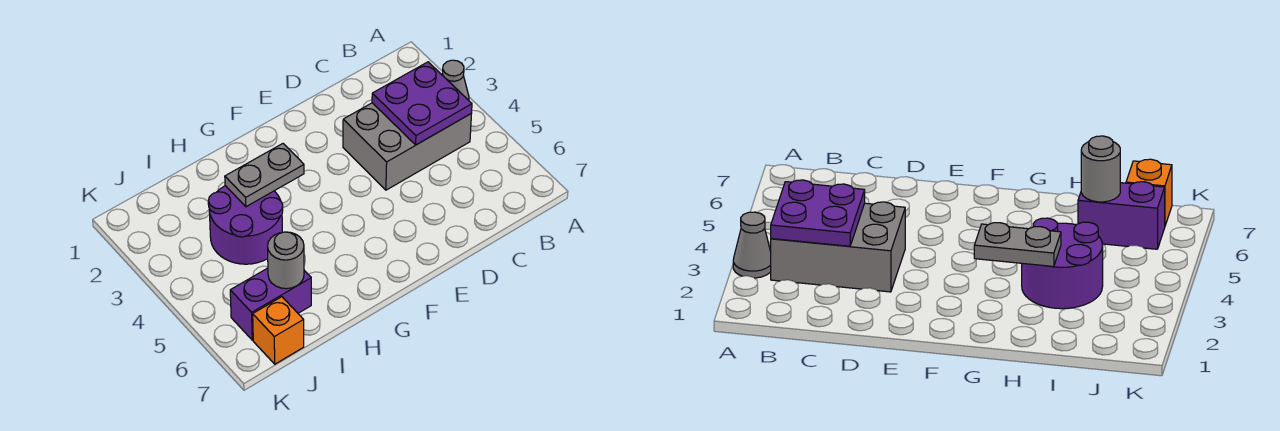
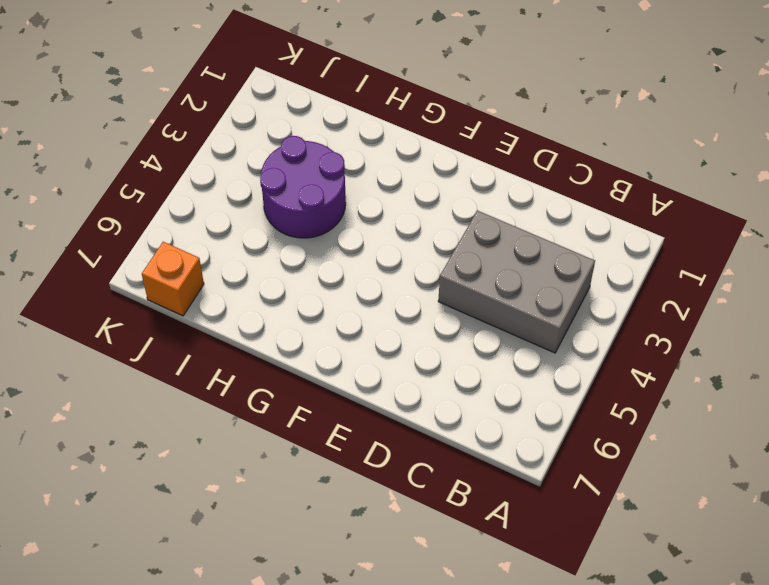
none -> grey 1x1 cone [442,60,469,100]
none -> purple 1x2 brick [230,268,311,340]

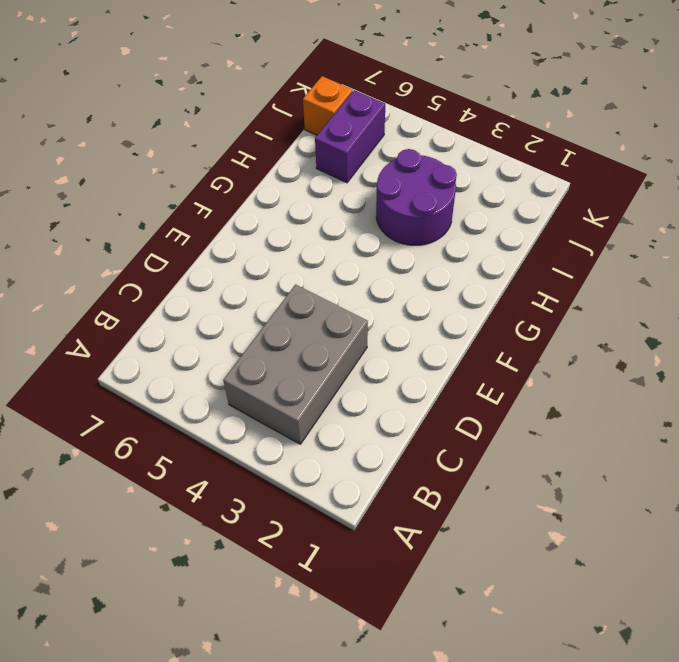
none -> grey 1x1 cone [442,60,469,100]
none -> purple 2x2 plate [372,62,472,145]

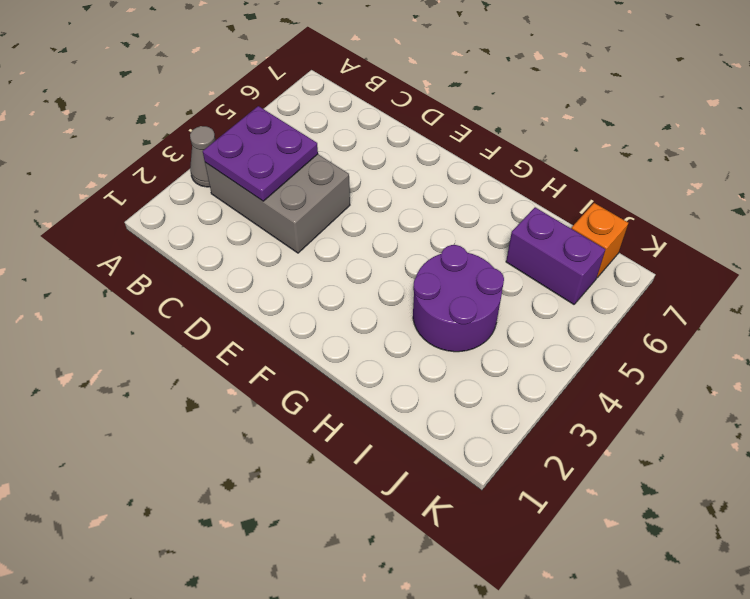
none -> grey 1x2 plate [225,144,304,207]
none -> grey 1x1 round brick [268,232,304,289]

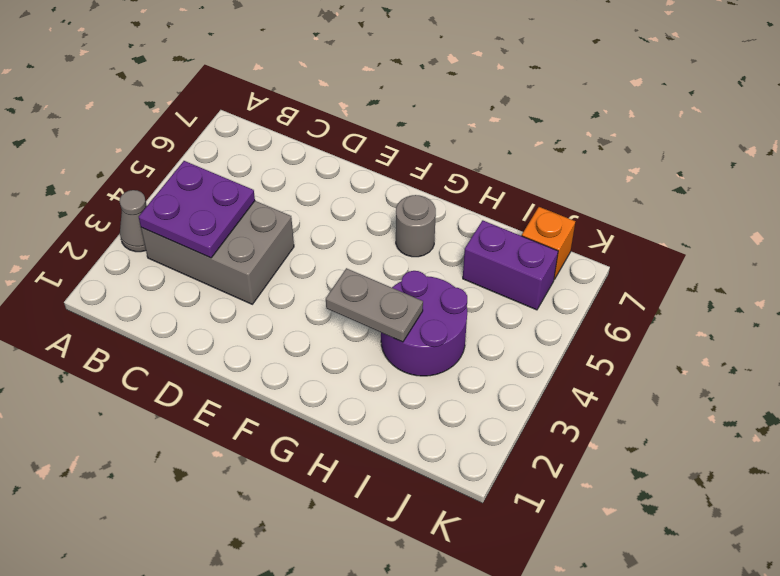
grey 1x1 round brick [396,195,436,257] -> grey 1x1 round brick moved to [268,232,304,289]

